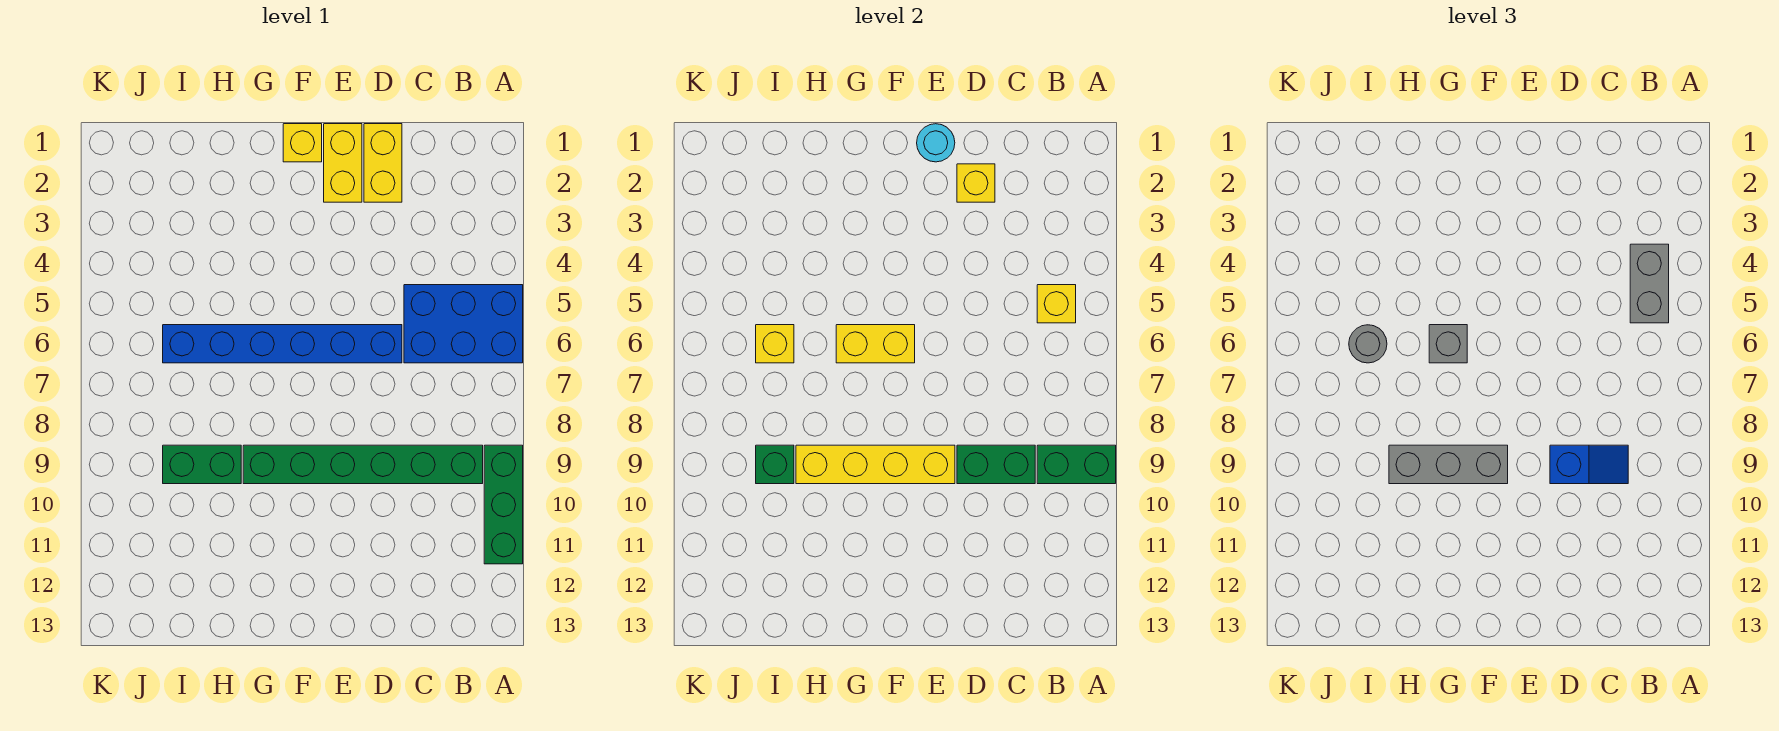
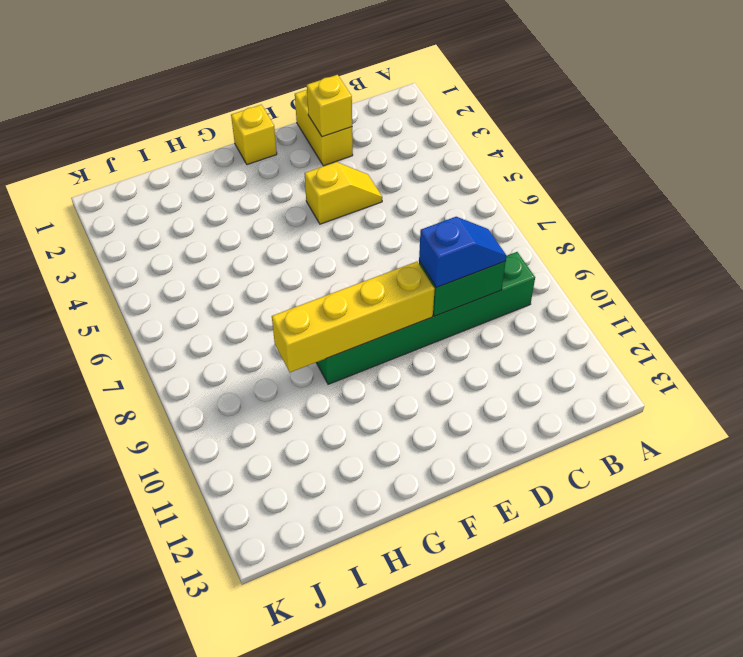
yellow 1x2 slope [305,162,382,224] -> none
none -> blue 2x3 brick [404,285,523,363]
none -> green 1x3 brick [484,445,523,564]
none -> blue 1x6 brick [163,325,402,363]

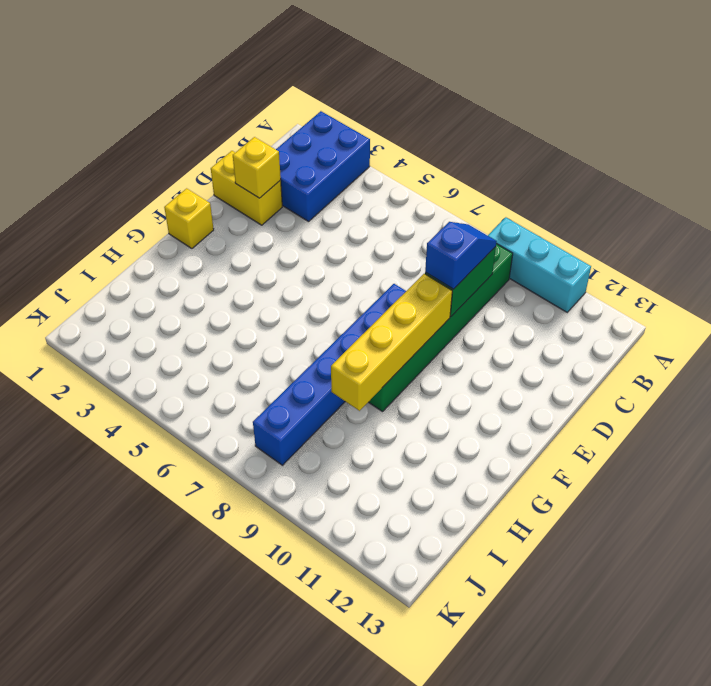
blue 2x3 brick [276,111,370,222] -> blue 2x3 brick moved to [404,285,523,363]
cyan 1x3 brick [488,217,591,312] -> green 1x3 brick [484,445,523,564]
blue 1x6 brick [253,284,406,465] -> blue 1x6 brick moved to [163,325,402,363]
none -> yellow 1x2 brick [324,124,362,202]
none -> green 1x2 brick [163,445,241,484]
none -> green 1x2 brick [1037,445,1116,484]

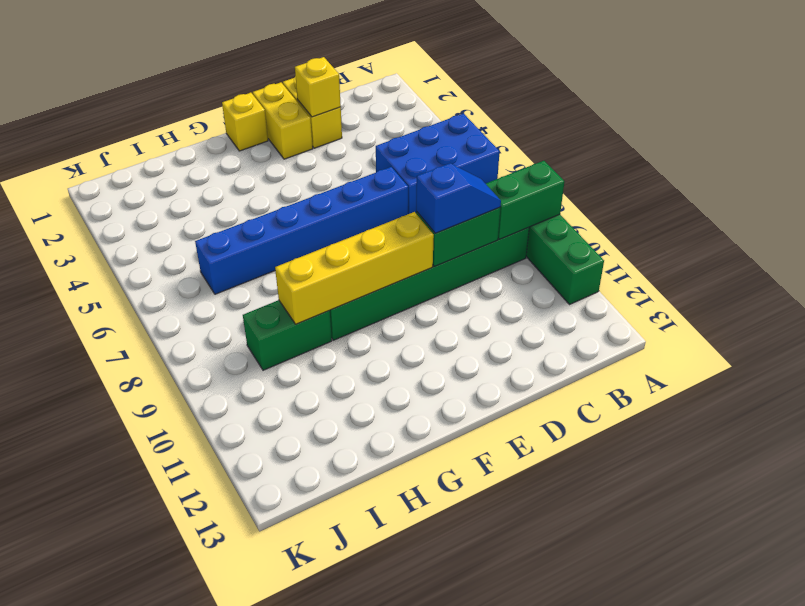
none -> yellow 1x1 brick [1037,285,1076,323]
none -> cyan 1x1 round brick [917,124,955,162]
none -> yellow 1x2 brick [836,325,915,363]

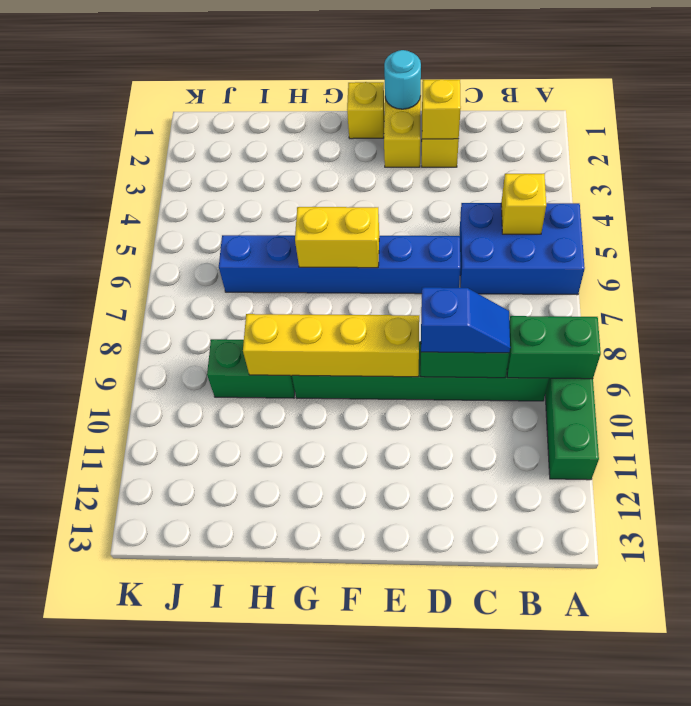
none -> yellow 1x1 brick [756,325,794,363]
none -> green 1x1 brick [756,445,794,484]
none -> grey 1x2 brick [1630,244,1669,323]

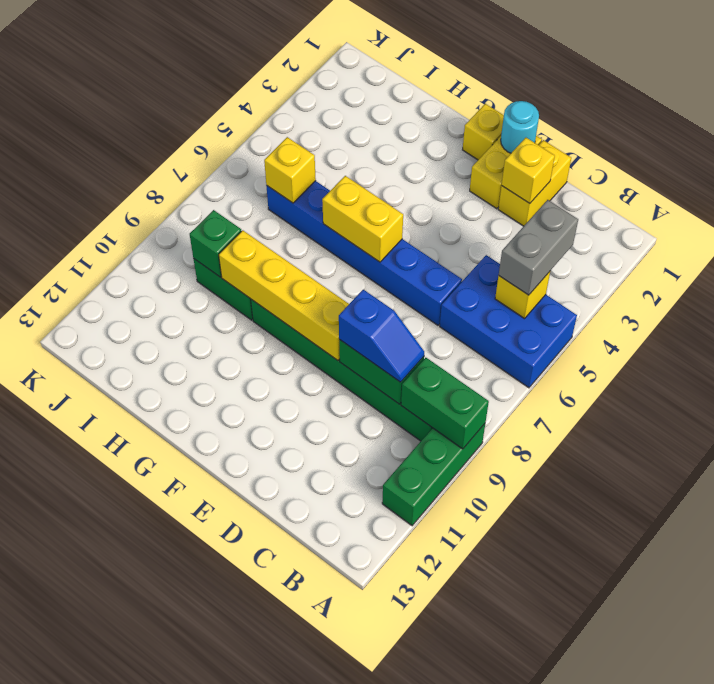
none -> grey 1x3 brick [1389,445,1508,484]
none -> grey 1x1 brick [1429,325,1467,363]
none -> grey 1x1 round brick [1349,325,1387,363]

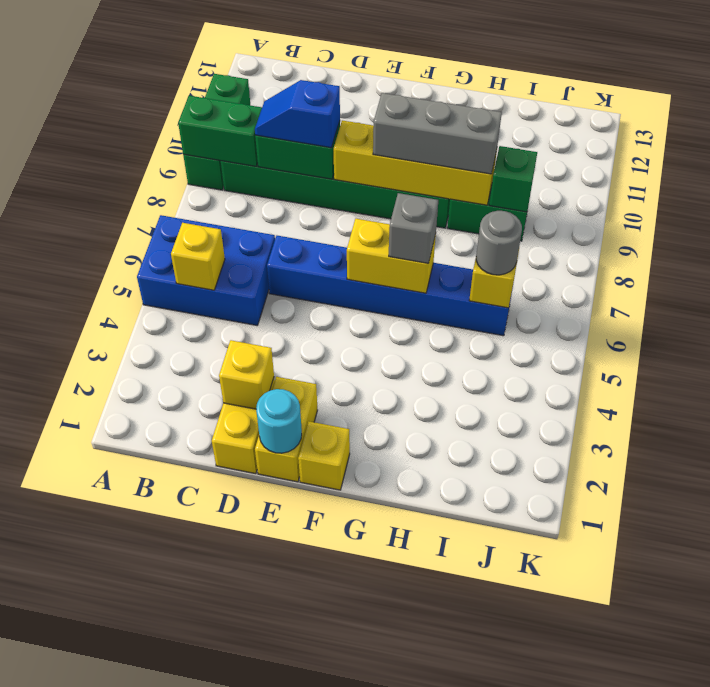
none -> grey 1x2 brick [1630,244,1669,323]

